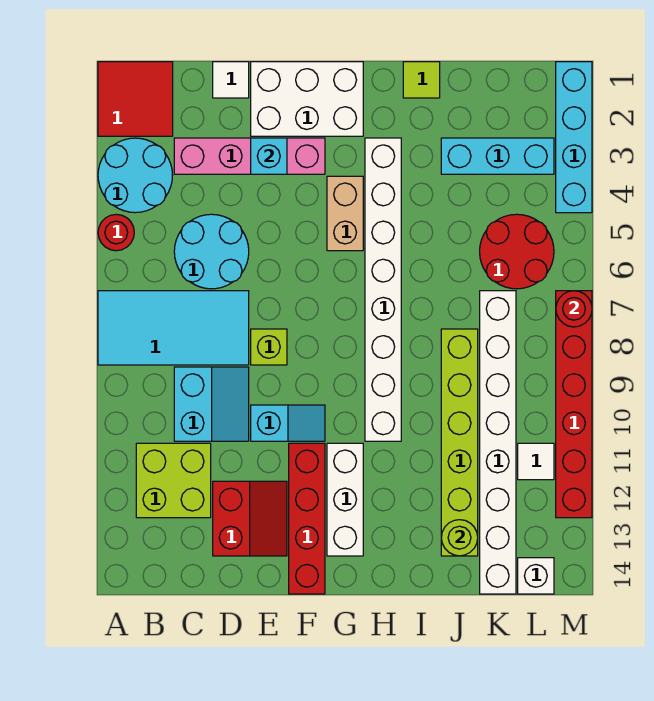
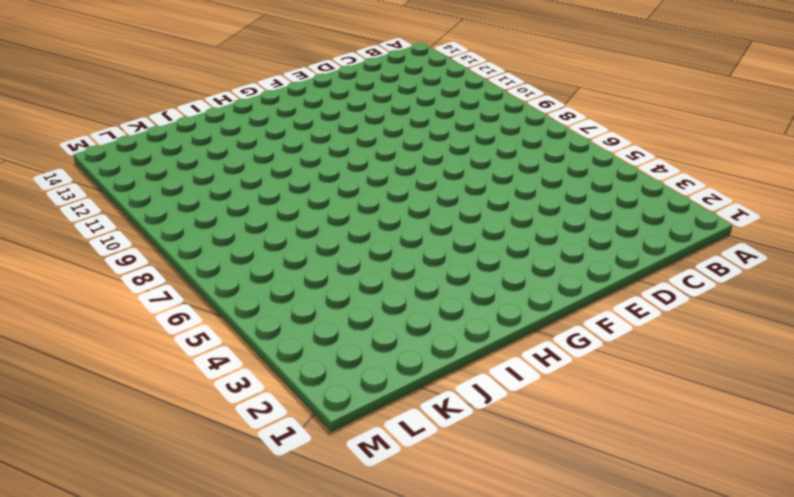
none -> red 2x2 tile [98,62,173,136]
none -> cyan 2x2 round brick [98,138,173,213]
none -> red 1x1 round brick [98,214,134,251]

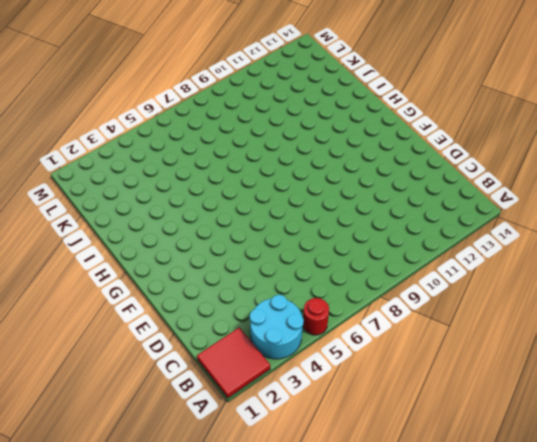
none -> cyan 2x4 tile [98,291,249,365]
none -> lime 2x2 brick [136,443,211,518]
none -> pink 1x4 brick [174,138,325,174]

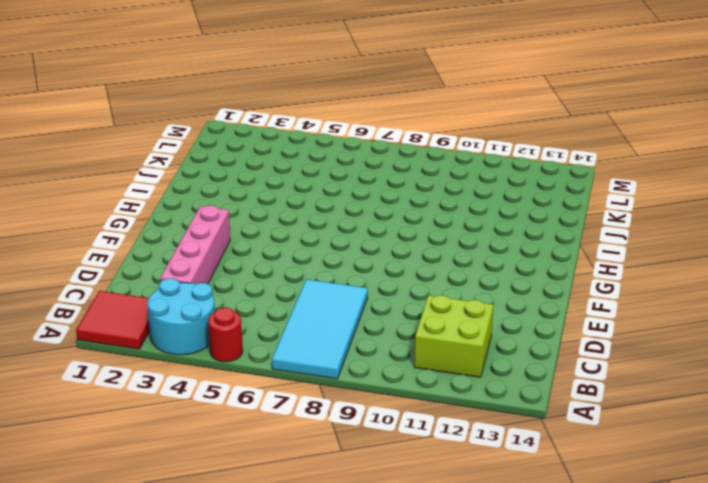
none -> cyan 2x2 round brick [174,214,249,289]
none -> cyan 2x2 slope [174,367,249,441]
none -> white 1x1 tile [213,62,249,98]

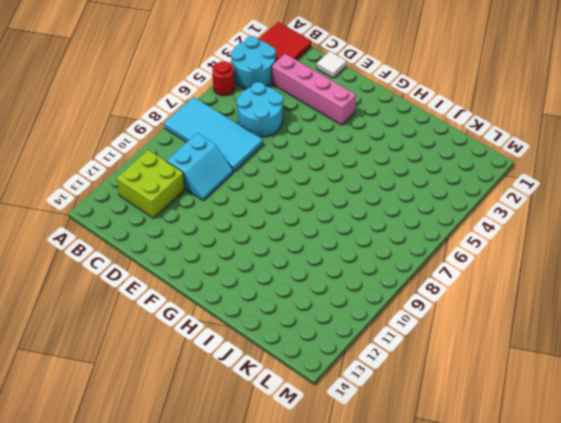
none -> red 2x2 slope [213,481,287,556]
none -> white 2x3 brick [251,62,363,136]
none -> lime 1x1 brick [251,329,287,365]

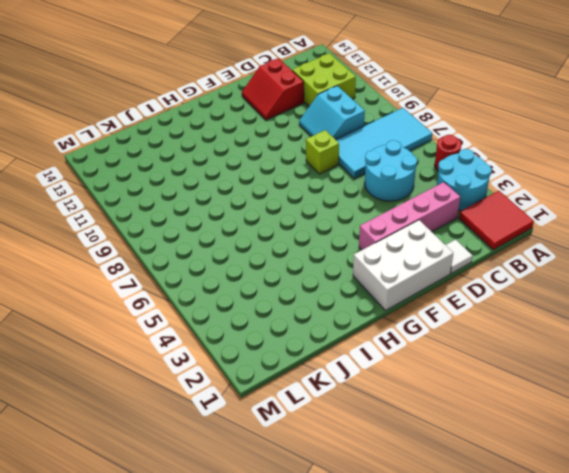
none -> cyan 1x2 slope [251,405,325,441]
none -> red 1x4 brick [289,443,325,594]
none -> tan 1x2 brick [327,176,363,251]

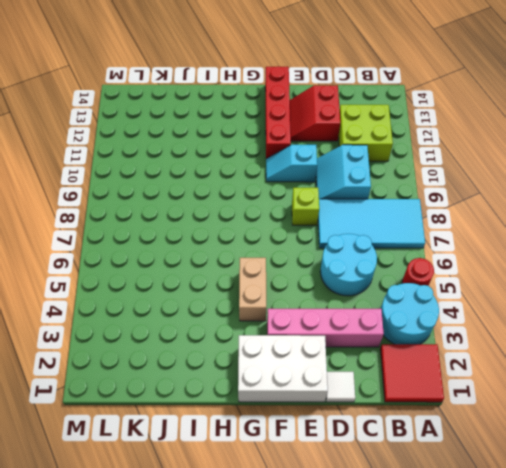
none -> white 1x3 brick [327,443,363,556]
none -> white 1x8 brick [365,138,401,441]
none -> lime 1x1 tile [403,62,440,98]

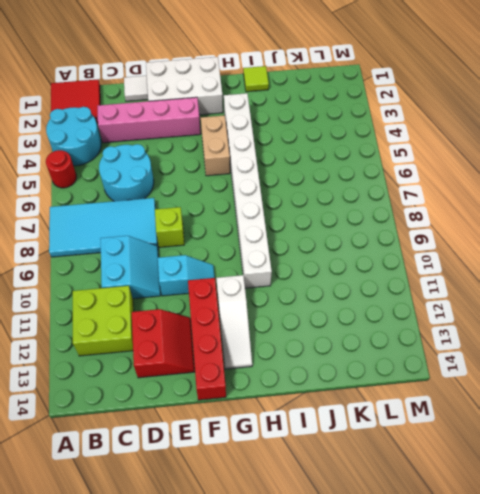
white 1x3 slope [216,275,252,369] -> white 1x3 brick [327,443,363,556]
none -> cyan 1x3 brick [441,138,554,174]
none -> lime 1x6 brick [441,329,478,556]
none -> red 2x2 round brick [480,214,554,289]

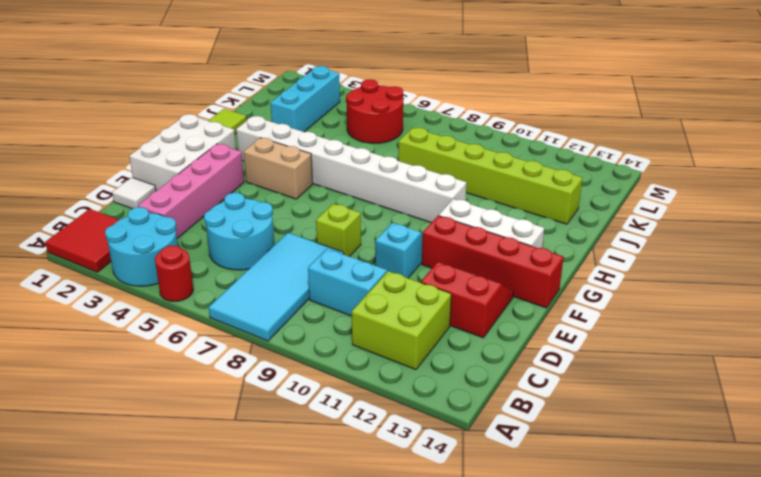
none -> white 1x8 brick [480,291,516,594]
none -> white 1x1 tile [518,443,554,480]
none -> white 1x1 brick [518,558,554,594]

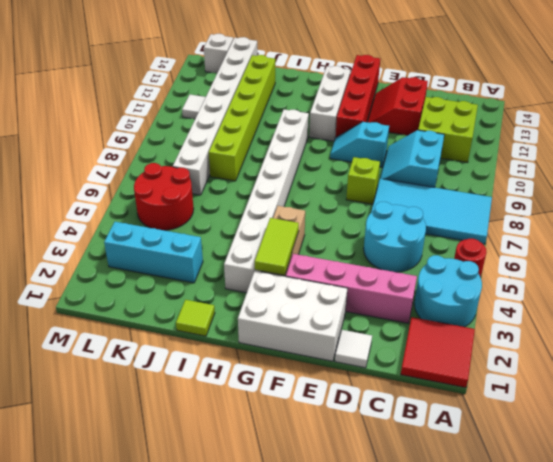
lime 1x2 tile [255,218,299,275] -> none
none -> cyan 1x4 brick [556,62,592,213]
none -> red 1x6 brick [556,291,592,518]
none -> cyan 1x1 brick [251,138,287,174]

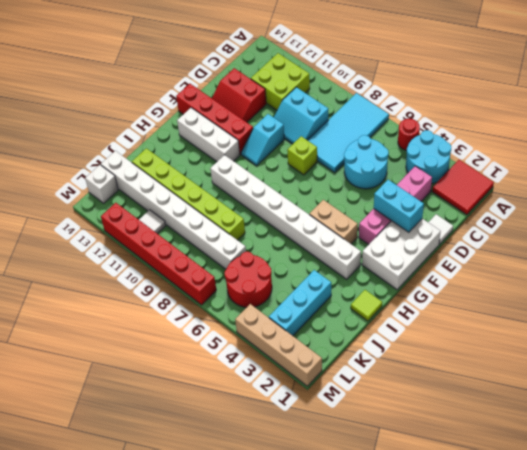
cyan 1x2 brick [374,180,424,232] -> cyan 1x1 brick [251,138,287,174]
tan 1x4 brick [235,304,322,386] -> cyan 1x4 brick [556,62,592,213]
none -> lime 1x1 round brick [441,520,478,556]
none -> red 1x1 round brick [556,291,592,327]

